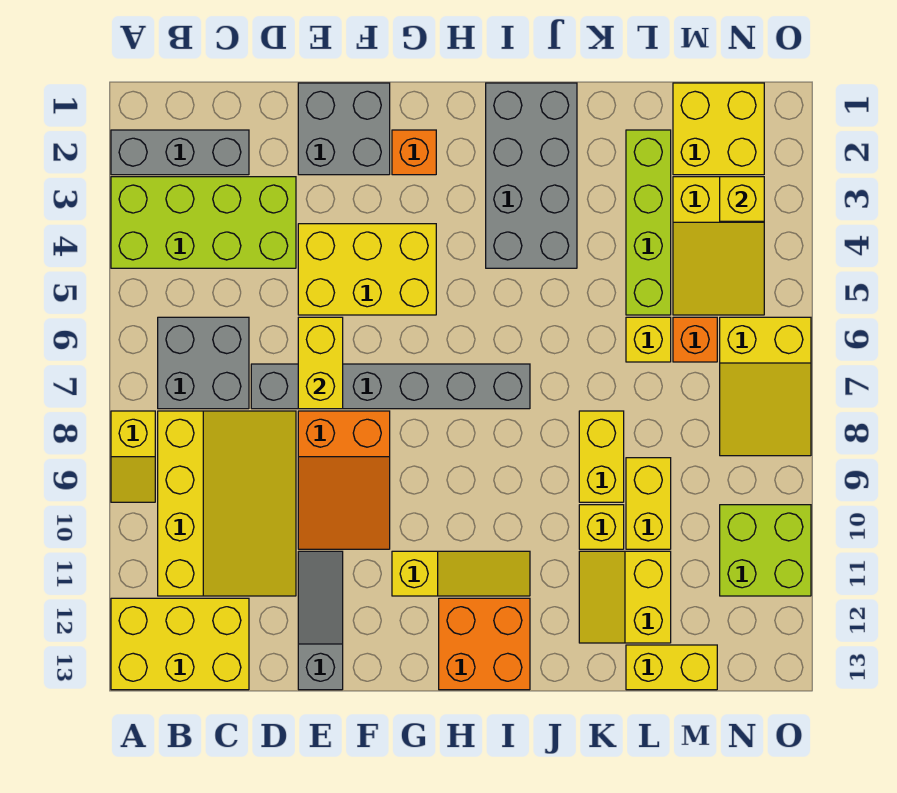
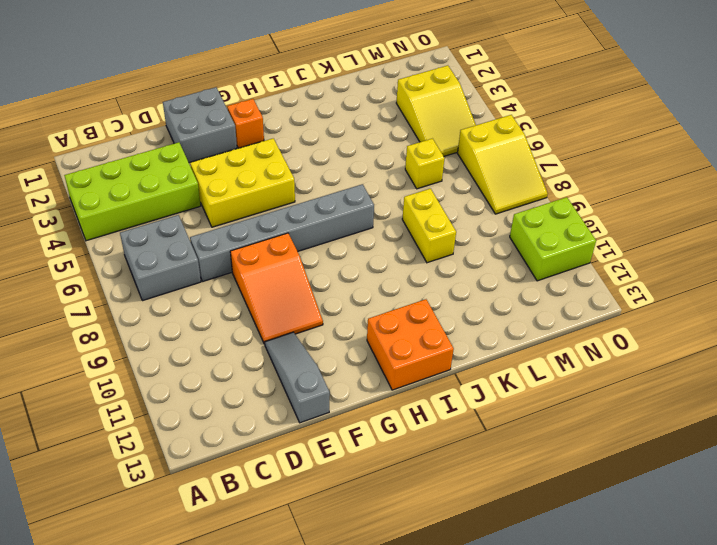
none -> grey 1x3 brick [111,130,249,175]
none -> yellow 1x2 slope [111,411,155,502]
none -> yellow 2x3 brick [111,598,249,690]

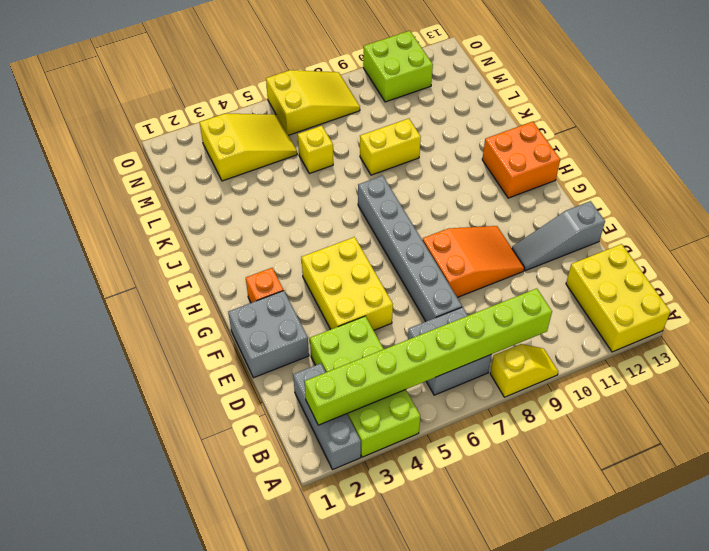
lime 1x8 brick [305,288,552,425] -> none
none -> yellow 3x4 slope [158,411,296,596]
none -> yellow 1x3 slope [392,551,530,596]
none -> grey 2x4 brick [486,83,577,268]

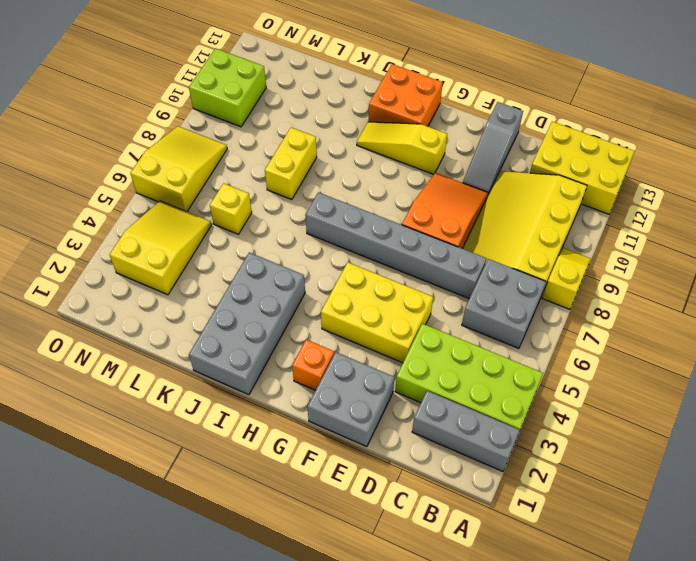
none -> yellow 1x1 brick [579,505,624,549]
none -> yellow 2x2 slope [579,551,671,643]
none -> lime 1x4 brick [626,130,671,315]

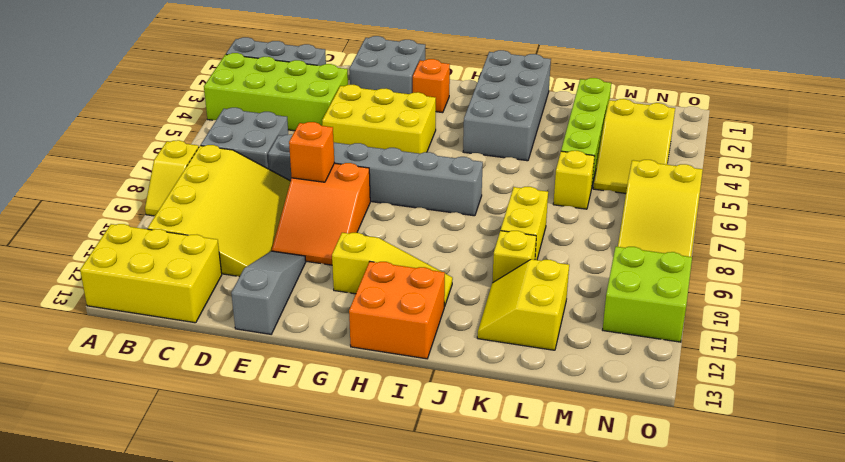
orange 1x1 brick [289,122,334,182] -> orange 1x1 brick moved to [673,317,717,362]
none -> yellow 1x2 brick [626,458,671,549]
none -> yellow 1x2 brick [626,645,717,690]
none -> yellow 2x2 brick [673,83,764,175]

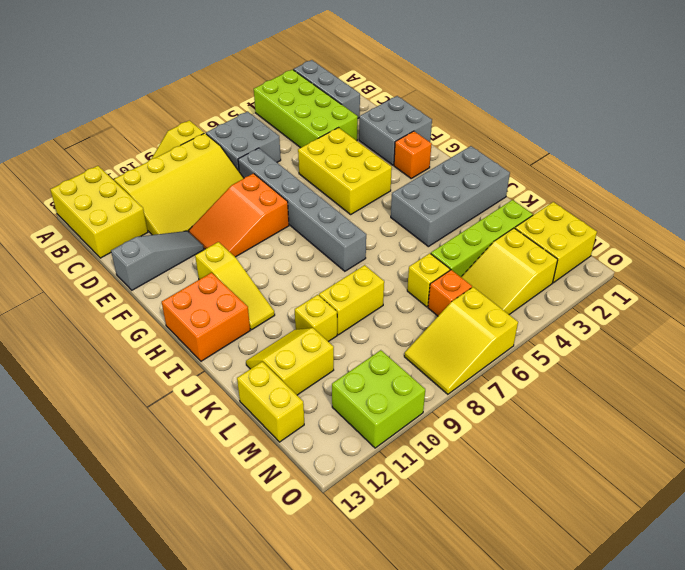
none -> yellow 1x2 brick [626,458,671,549]
none -> yellow 1x2 brick [298,317,343,409]
none -> yellow 1x1 brick [720,177,764,221]

